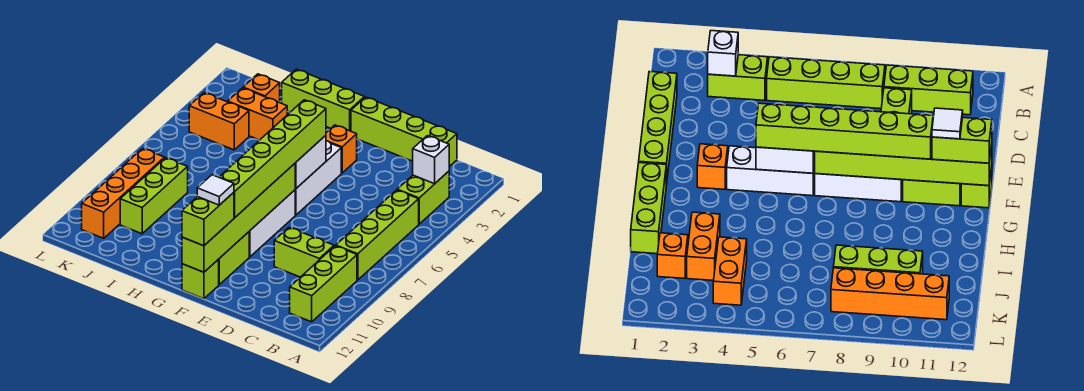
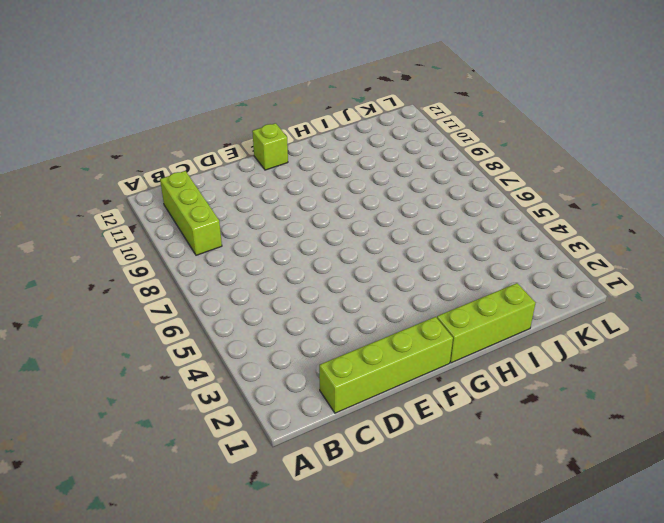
none -> lime 1x2 brick [397,171,449,224]
none -> lime 1x4 brick [336,190,419,280]
none -> lime 1x2 brick [274,227,334,277]

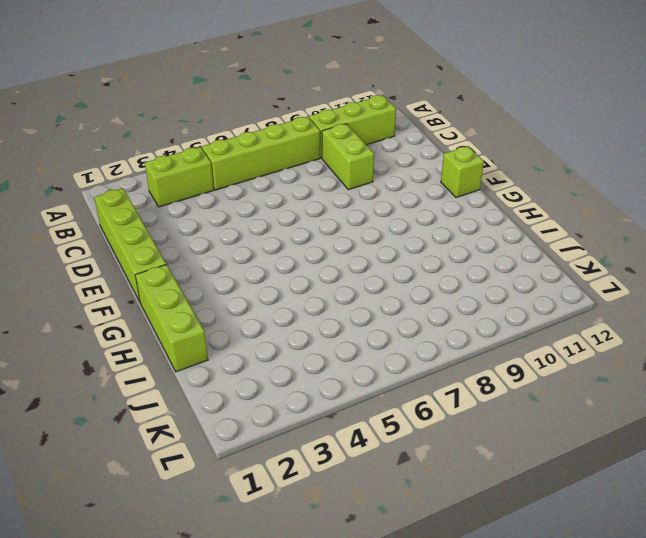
none -> orange 1x1 brick [326,125,357,173]
none -> white 1x3 brick [295,141,341,215]
none -> white 1x3 brick [249,190,295,257]

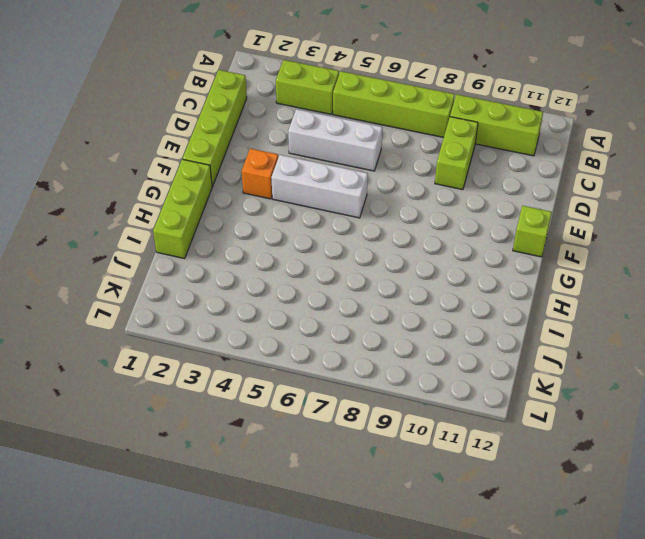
white 1x3 brick [288,109,382,171] -> white 1x3 brick moved to [249,190,295,257]
none -> lime 1x2 brick [218,232,249,285]
none -> orange 1x2 brick [228,88,287,140]
none -> orange 1x1 brick [243,74,280,103]

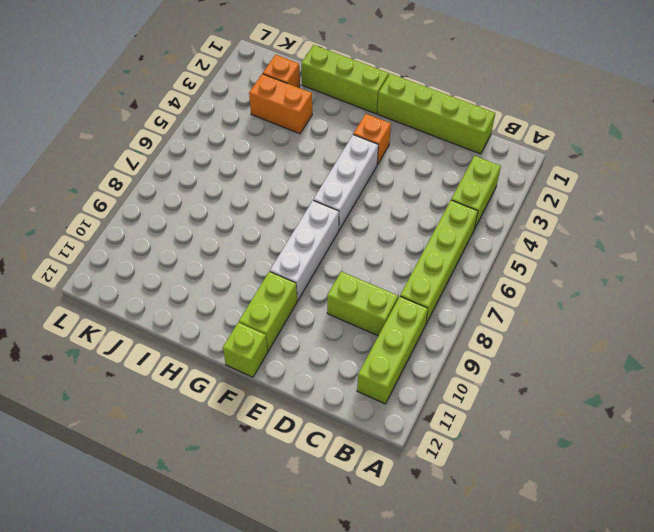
none -> orange 1x2 brick [189,93,249,150]
none -> lime 1x3 brick [120,158,188,234]
none -> orange 1x4 brick [82,148,164,238]

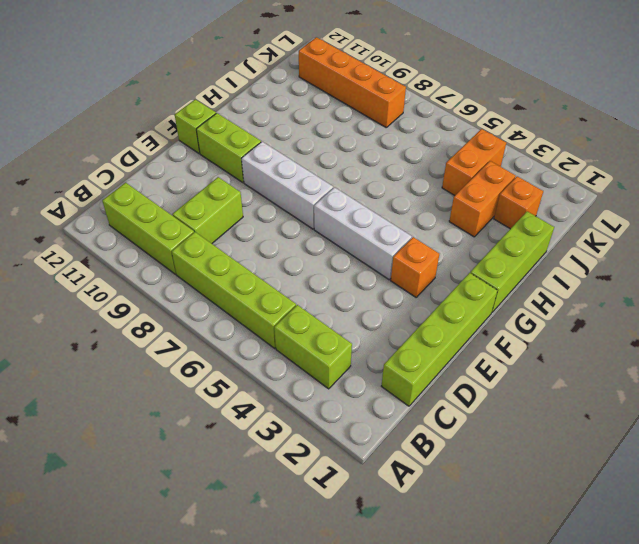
none -> lime 1x3 brick [120,158,188,234]
none -> white 1x1 brick [413,136,449,184]
none -> white 1x2 brick [295,135,326,188]

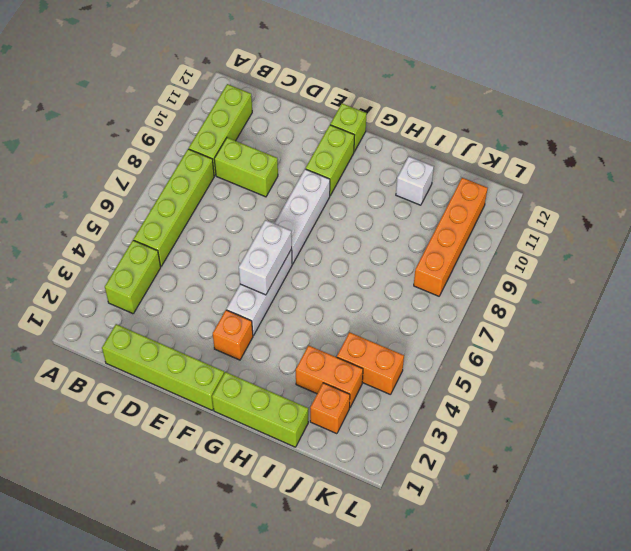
white 1x1 brick [396,157,434,205] -> white 1x1 brick moved to [413,136,449,184]
none -> lime 1x3 brick [120,158,188,234]
none -> lime 1x6 brick [182,164,296,272]
none -> lime 1x6 brick [219,100,326,218]

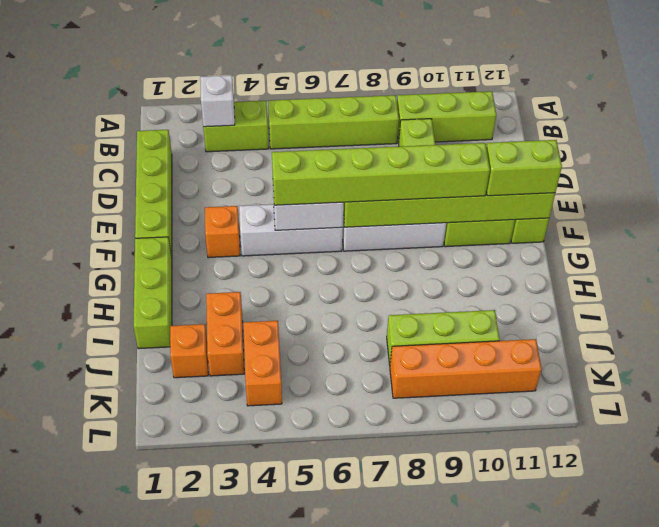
none -> white 1x1 tile [197,175,234,205]

